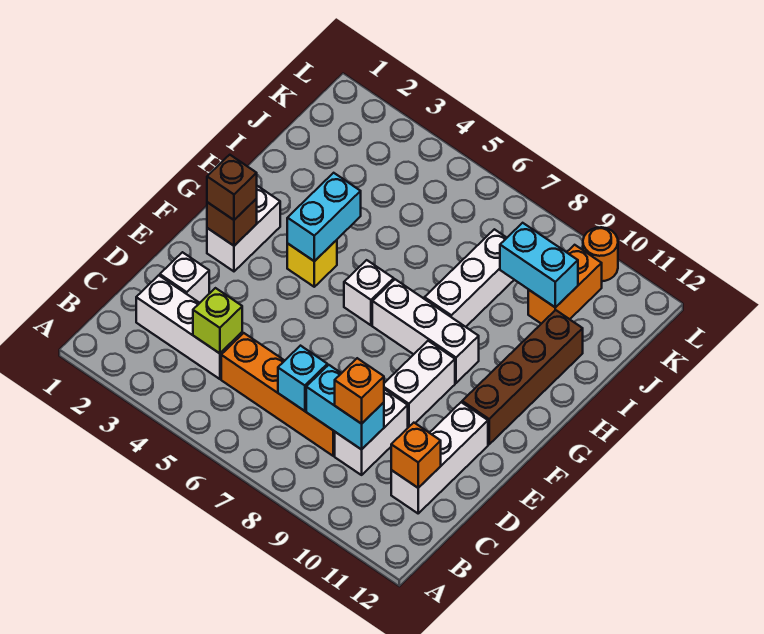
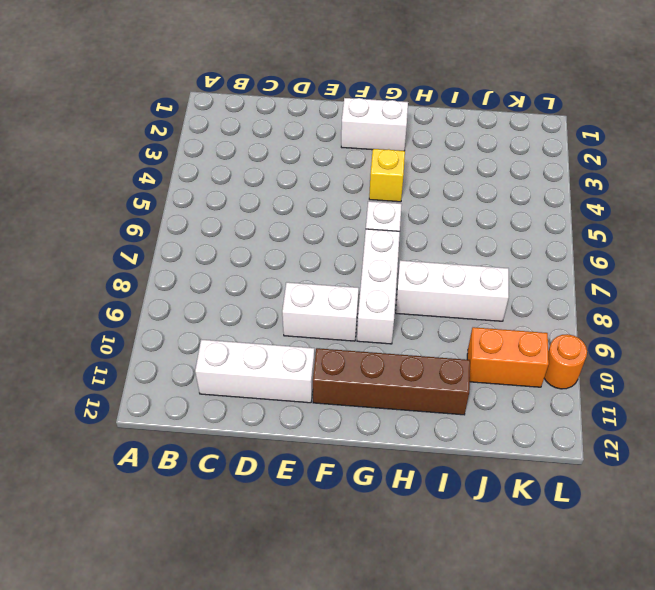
none -> white 1x3 brick [136,275,242,379]
none -> orange 1x4 brick [221,333,335,456]
none -> white 1x2 brick [335,389,408,475]

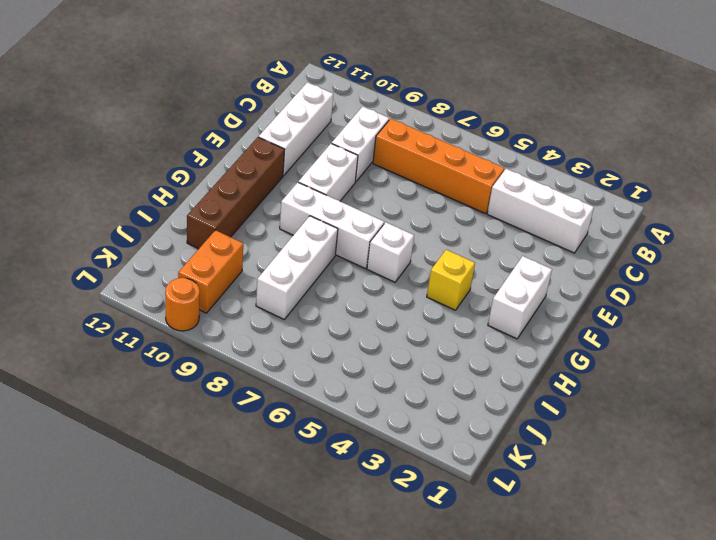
none -> white 1x1 brick [160,252,209,303]
none -> lime 1x1 brick [193,288,242,353]
none -> cyan 1x1 brick [278,346,327,411]

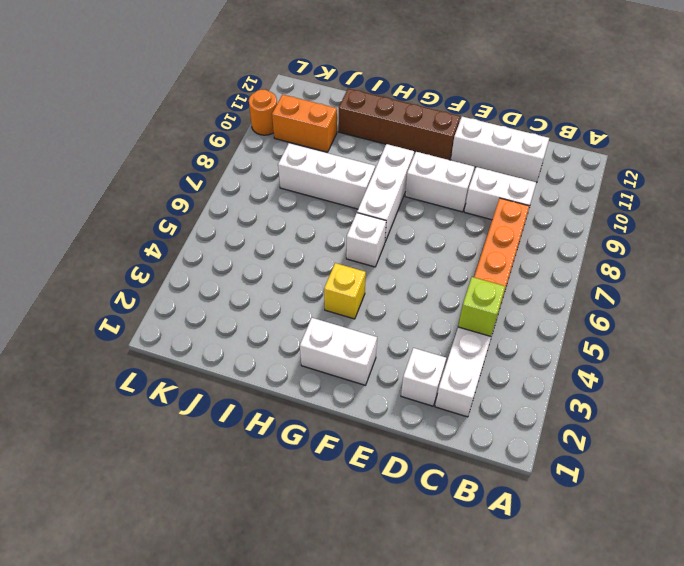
none -> cyan 1x1 brick [278,346,327,411]
none -> cyan 1x2 brick [306,365,384,450]
none -> orange 1x1 brick [391,423,441,488]

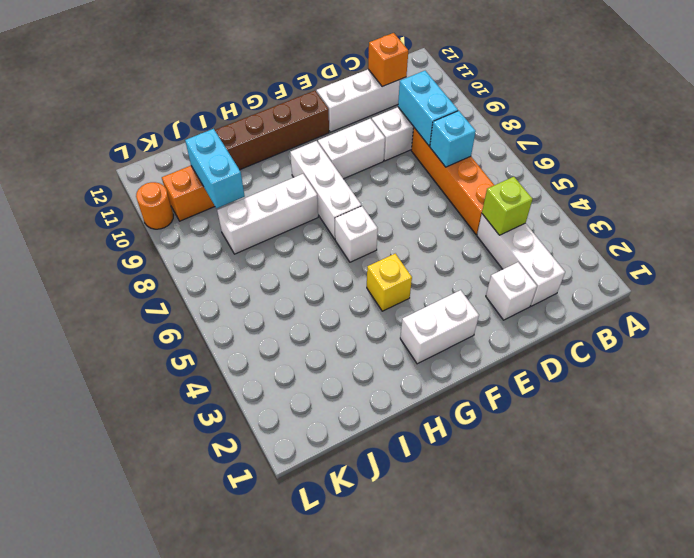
none -> brown 1x1 brick [207,199,257,246]
none -> cyan 1x2 brick [287,173,361,261]
none -> orange 1x1 brick [335,358,384,424]

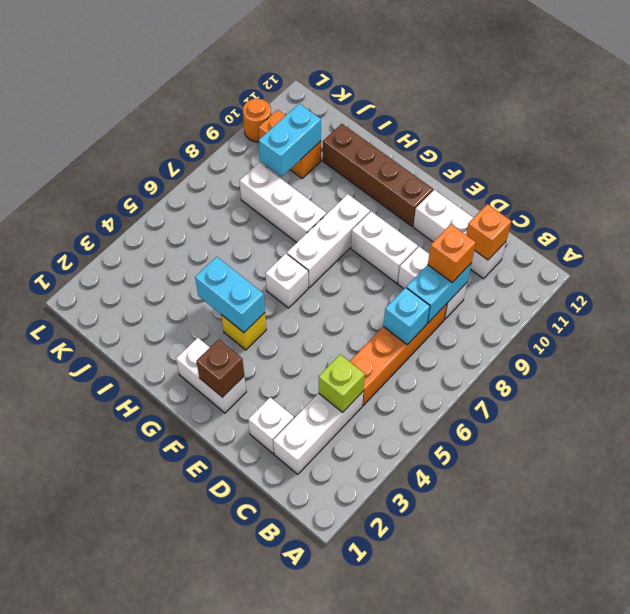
none -> brown 1x1 brick [207,155,257,220]

